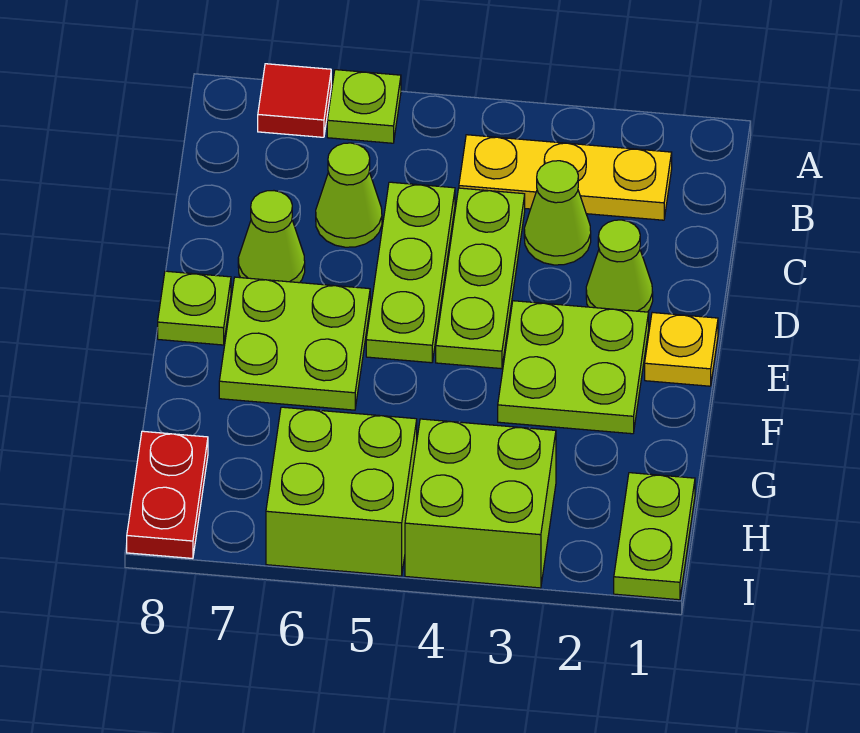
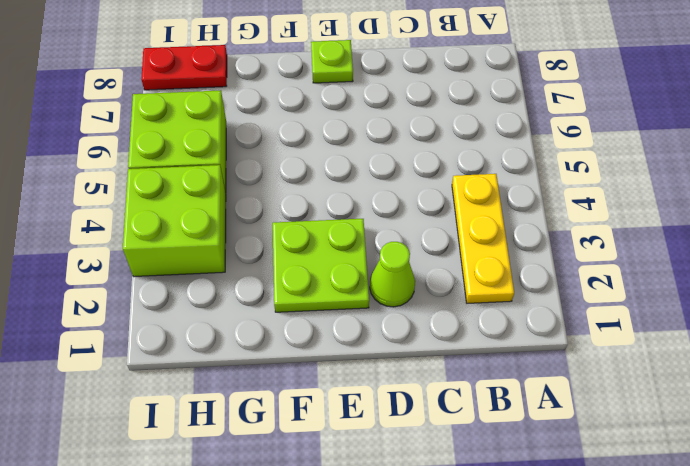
none -> lime 1x1 plate [327,70,401,143]
none -> red 1x1 tile [258,64,331,137]
none -> lime 1x1 cone [524,161,591,265]

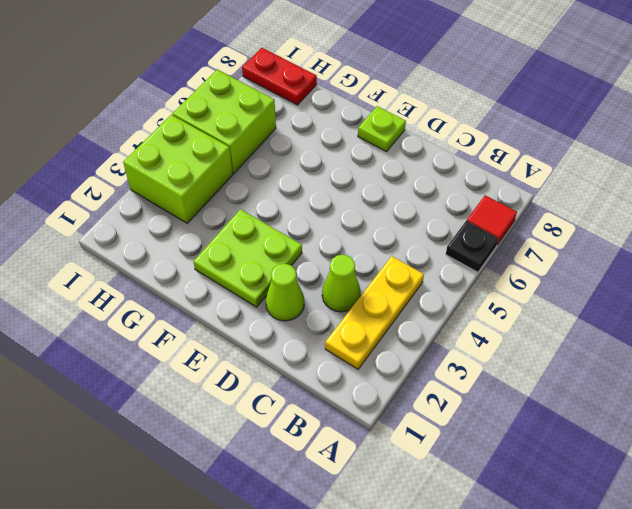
black 1x1 plate [446,221,498,272] -> lime 1x1 plate [327,70,401,143]
none -> lime 1x3 plate [436,188,525,369]
none -> lime 1x3 plate [366,182,455,363]
none -> lime 1x1 cone [316,143,382,247]

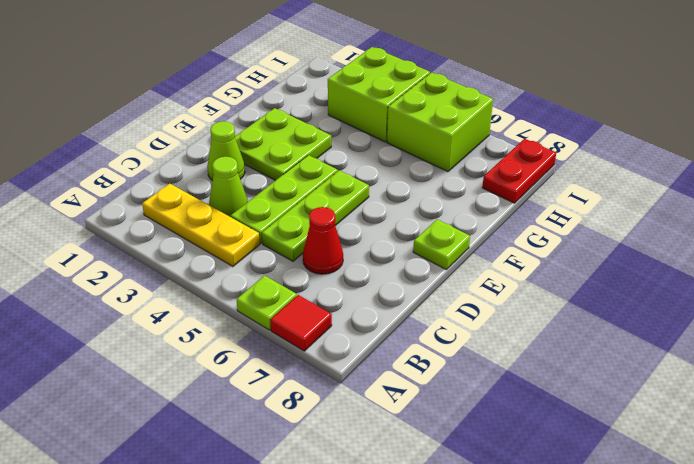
red 1x1 cone [303,207,343,274] -> lime 1x1 cone [316,143,382,247]
none -> lime 1x1 cone [238,191,305,283]
none -> yellow 1x1 plate [645,313,718,386]
none -> lime 2x2 plate [219,277,370,410]

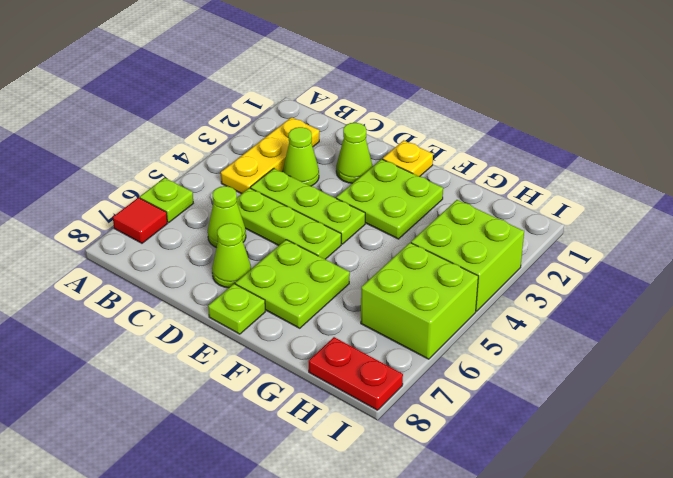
none -> lime 1x2 plate [614,473,695,600]

